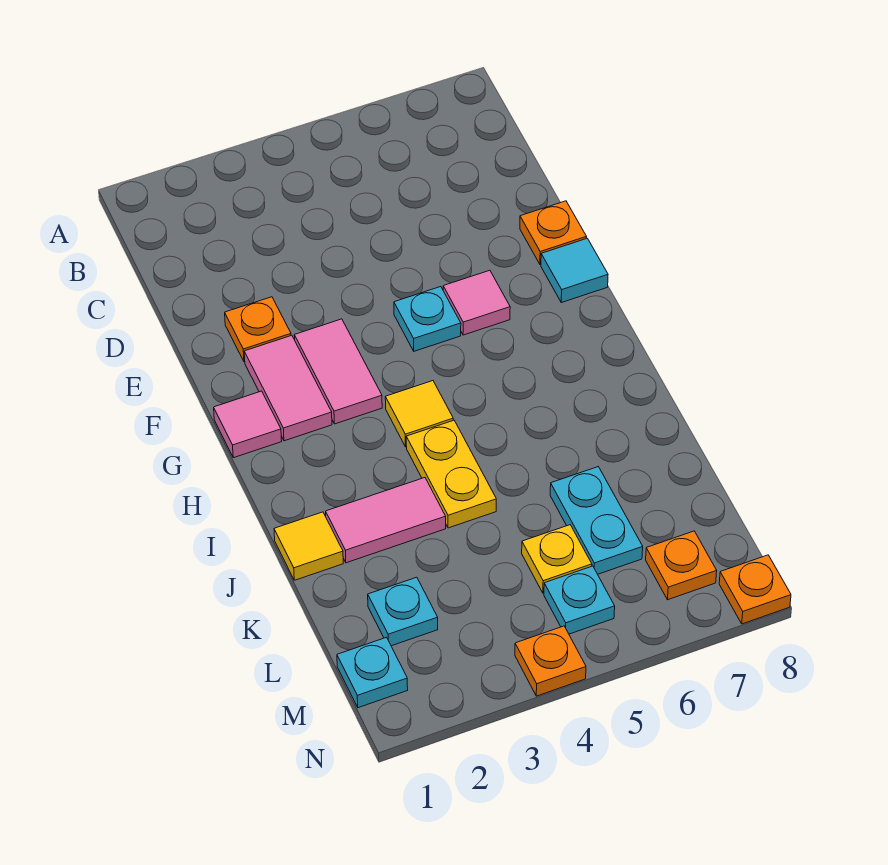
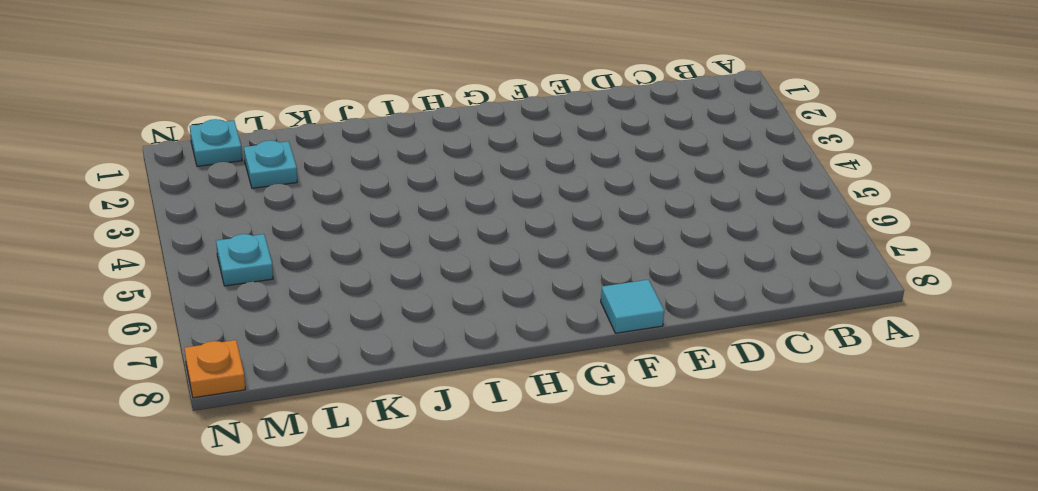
none -> orange 1x1 plate [225,297,291,362]
none -> orange 1x1 plate [520,201,586,265]
none -> pink 1x2 tile [244,335,332,441]

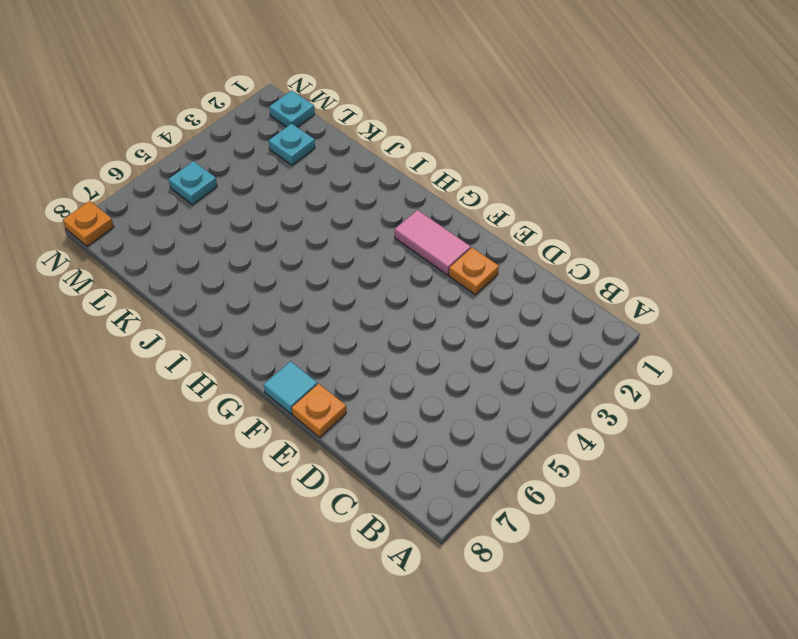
none -> pink 1x2 tile [294,319,382,424]
none -> cyan 1x1 plate [394,287,461,351]
none -> pink 1x1 tile [443,270,510,335]

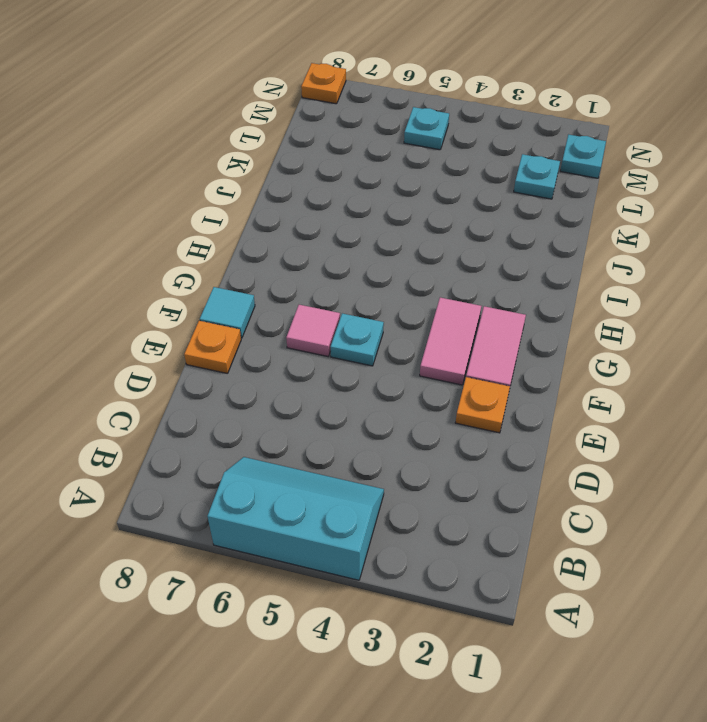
cyan 2x3 slope [207,457,384,580] -> none
none -> pink 1x1 tile [214,391,282,458]
none -> yellow 1x1 tile [385,381,453,447]
none -> yellow 1x2 plate [406,420,496,528]

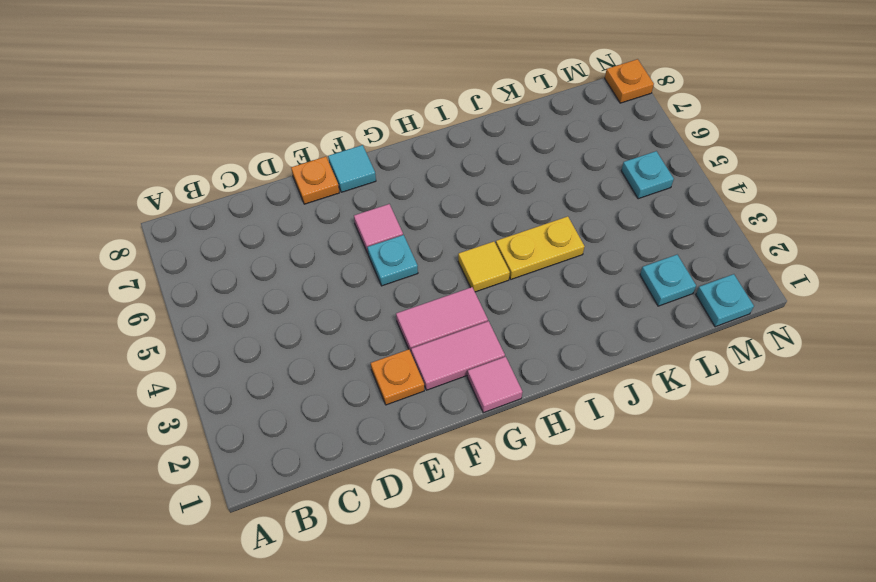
none -> yellow 1x1 tile [274,512,343,580]
none -> pink 1x2 tile [326,478,446,563]
none -> cyan 1x2 plate [550,467,643,574]

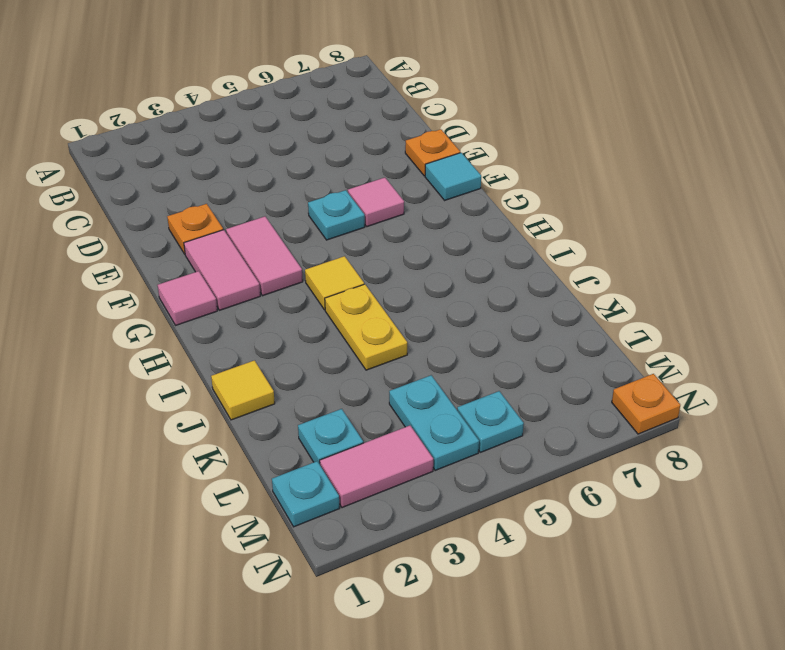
cyan 1x2 plate [389,375,479,470] -> cyan 1x2 plate moved to [550,467,643,574]
pink 1x2 tile [320,426,433,508] -> pink 1x2 tile moved to [326,478,446,563]
none -> yellow 1x1 plate [522,525,592,593]
none -> orange 1x1 plate [646,531,717,600]
none -> orange 1x1 plate [515,626,586,696]

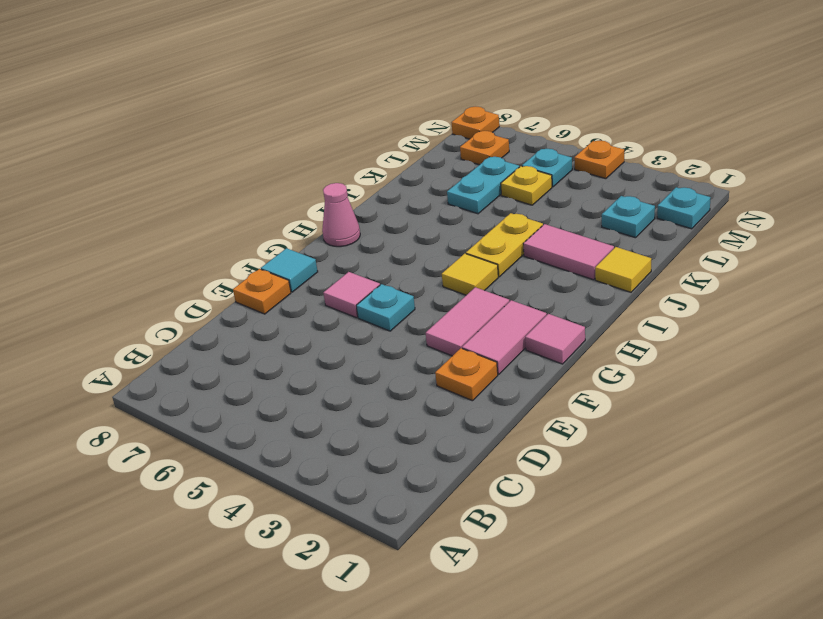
pink 1x1 cone [322,183,360,247] -> none

